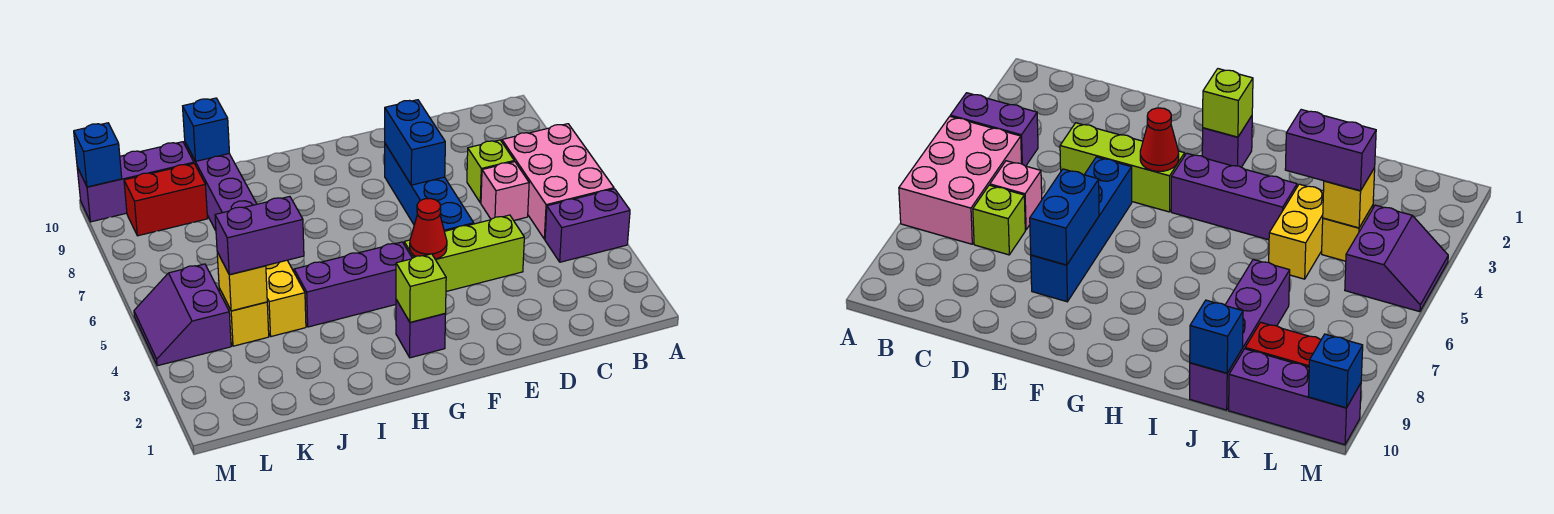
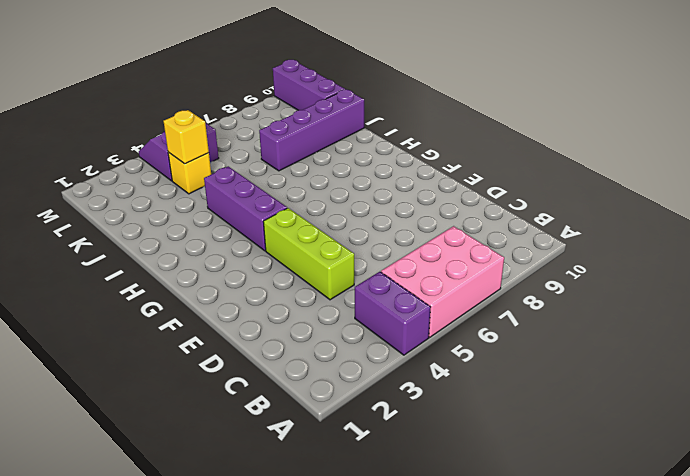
none -> pink 1x1 brick [481,162,529,220]
none -> lime 1x1 brick [467,140,514,203]
none -> blue 1x4 brick [385,144,474,231]

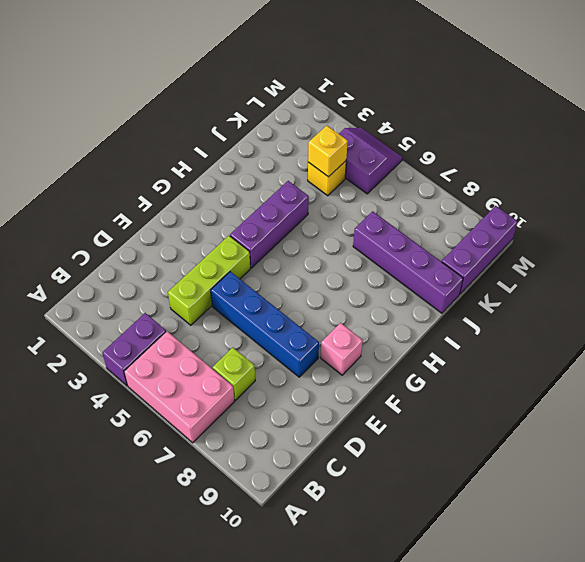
pink 1x1 brick [321,323,363,375] -> pink 1x1 brick moved to [481,162,529,220]
none -> purple 1x1 brick [396,300,446,358]
none -> yellow 1x2 brick [266,260,306,336]
none -> red 1x2 brick [124,164,208,236]

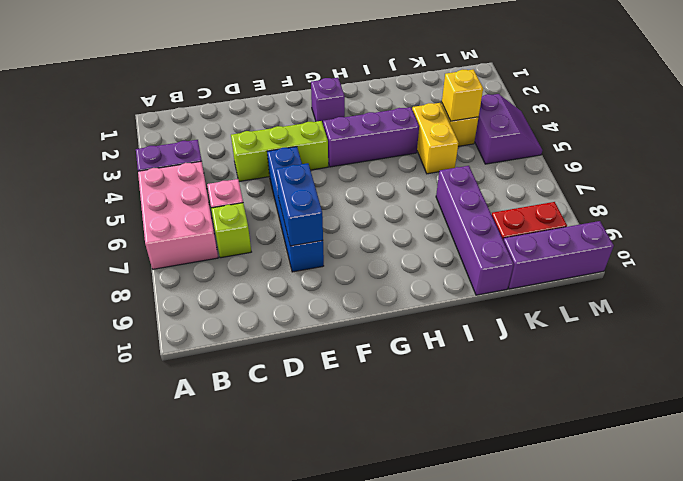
none -> red 1x1 cone [410,198,447,259]
none -> lime 1x1 brick [396,254,446,322]
none -> blue 1x1 brick [183,98,229,161]

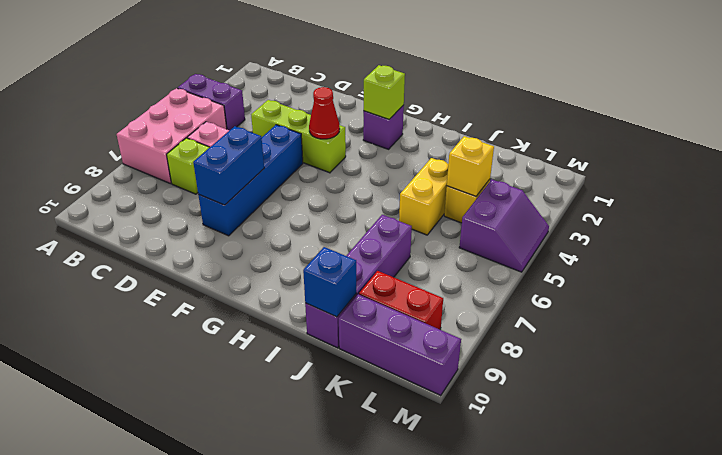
none -> purple 1x3 brick [294,242,412,327]
none -> blue 1x1 brick [74,123,122,187]
none -> purple 1x2 brick [215,196,304,275]

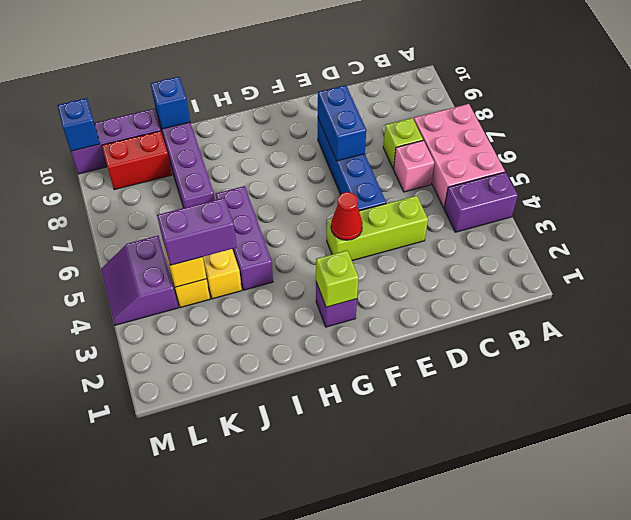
purple 1x3 brick [216,186,273,290] -> purple 1x3 brick turned to [294,242,412,327]

